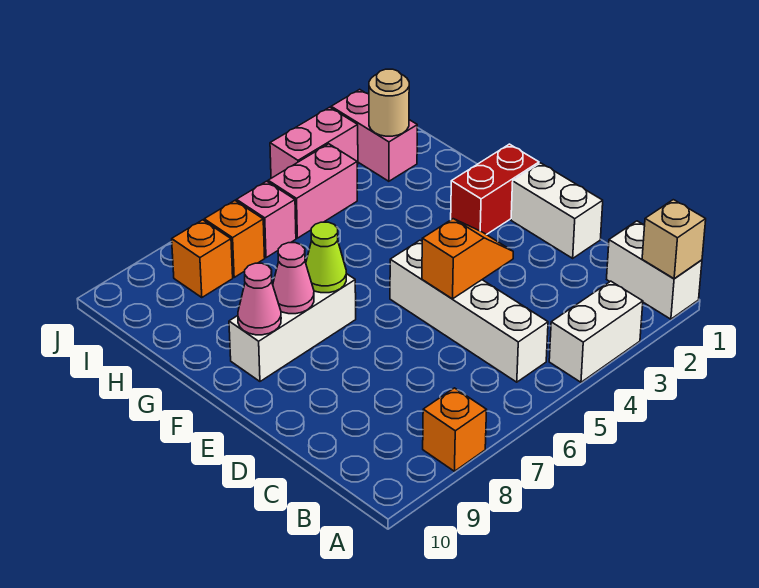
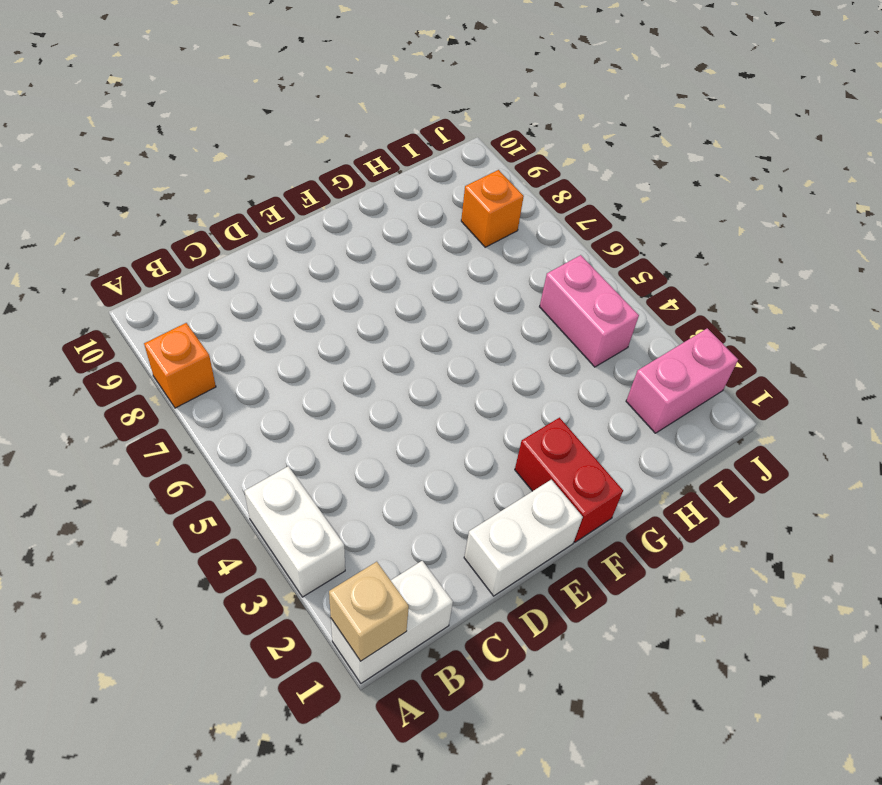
none -> white 1x4 brick [390,240,548,382]
none -> white 1x3 brick [229,274,356,381]
none -> pink 1x1 brick [237,181,296,258]

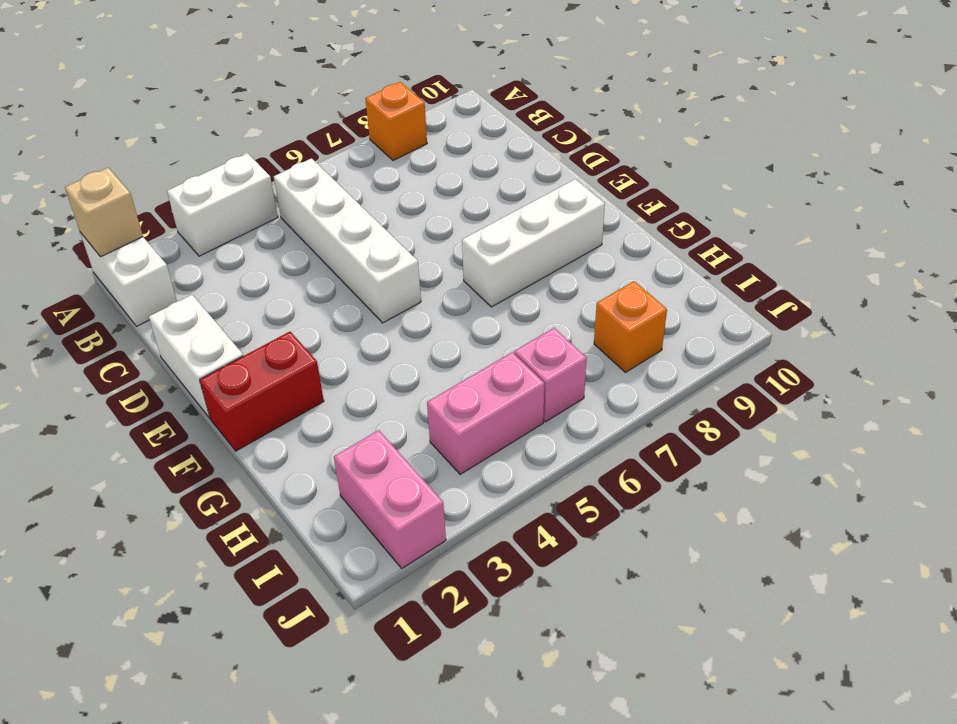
none -> orange 1x1 brick [204,201,265,277]
none -> pink 1x2 brick [270,107,358,178]
none -> orange 1x2 slope [422,219,513,299]

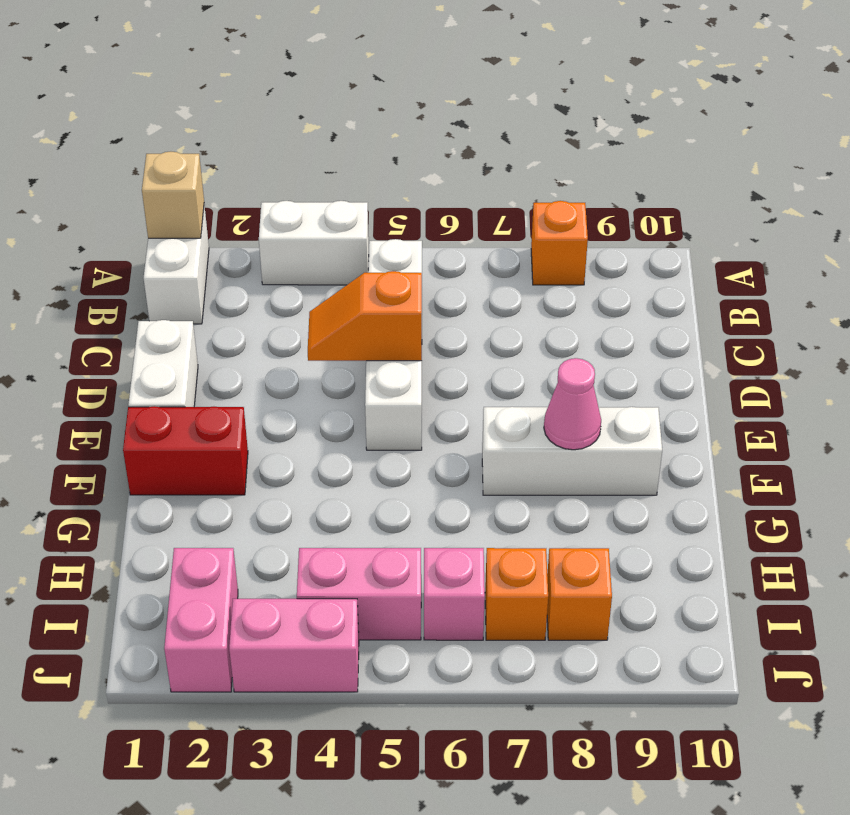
none -> lime 1x1 cone [306,222,346,293]
none -> pink 1x1 cone [238,263,281,335]
none -> tan 1x1 round brick [369,69,409,136]

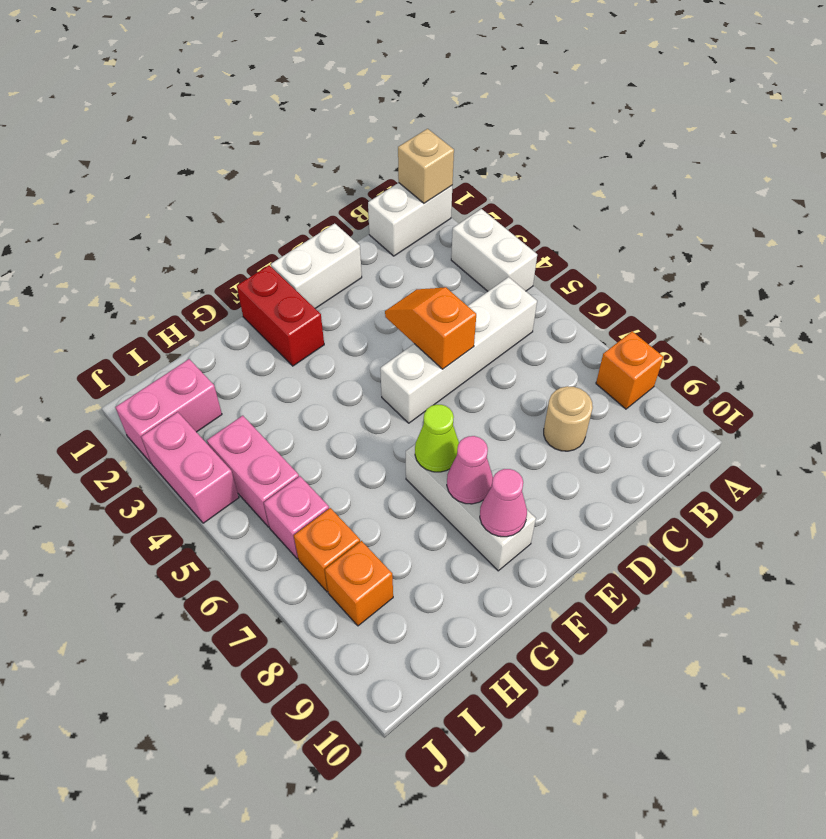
tan 1x1 round brick [544,386,593,451] -> tan 1x1 round brick moved to [369,69,409,136]

